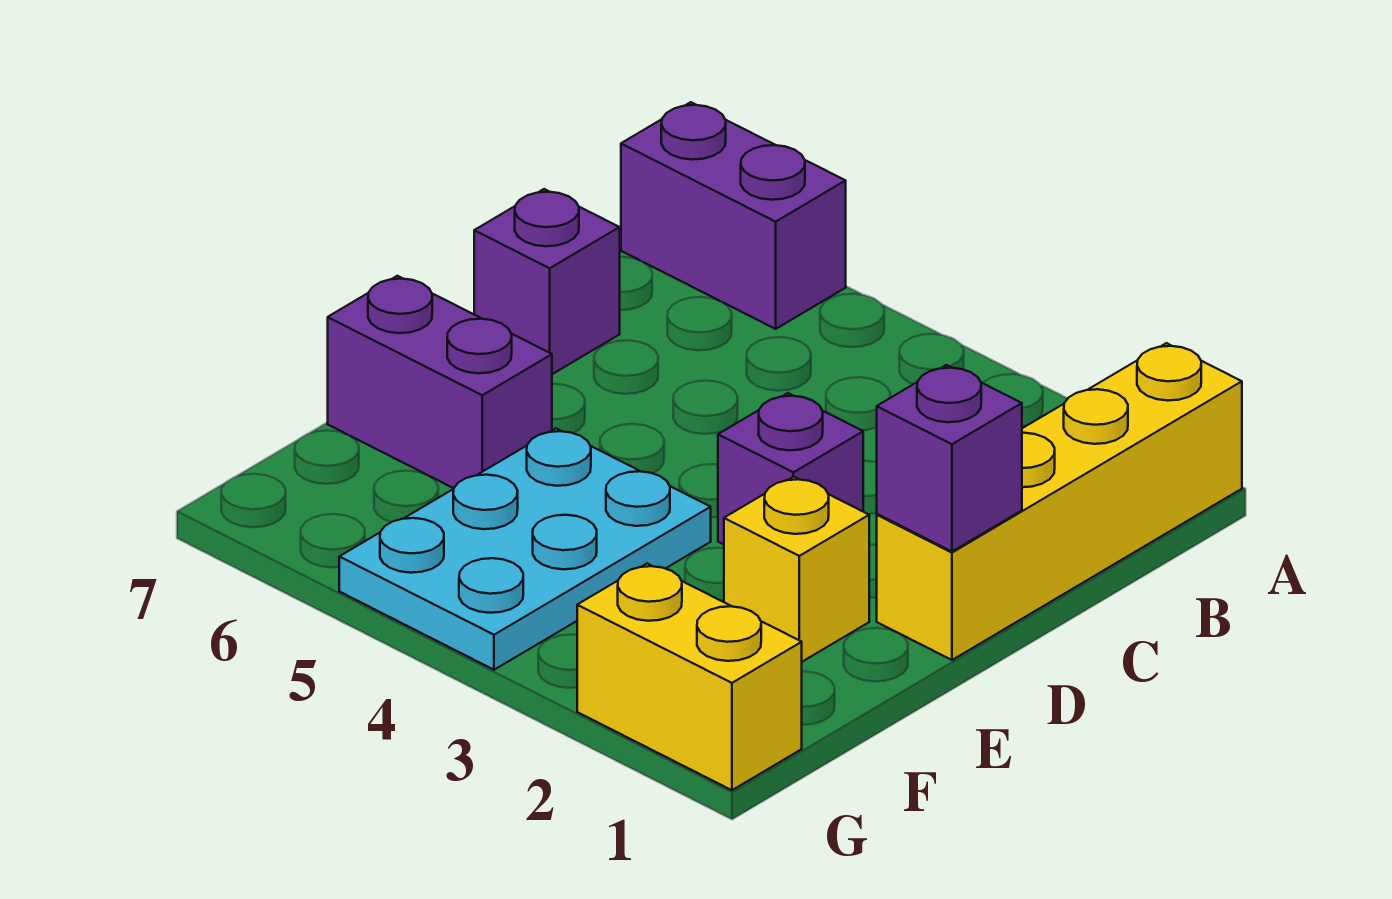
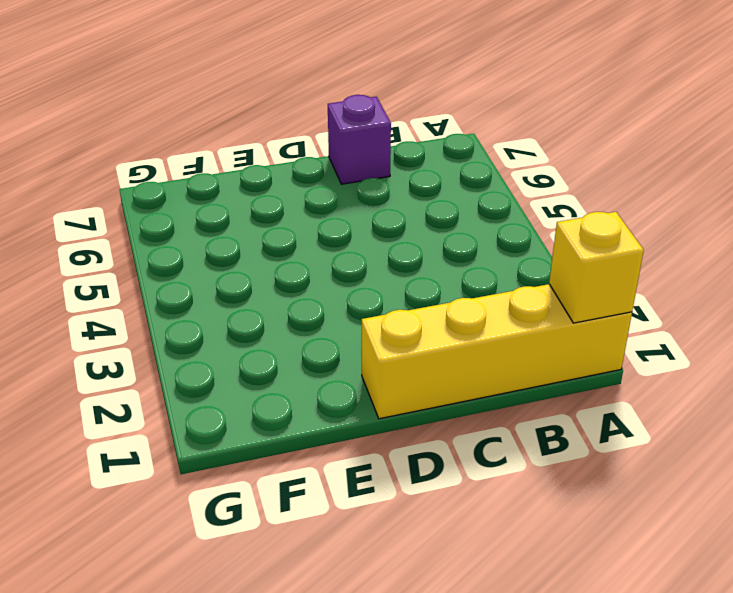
yellow 1x1 brick [549,212,644,323] -> yellow 1x1 brick moved to [724,477,869,662]
none -> purple 1x2 brick [621,102,846,329]
none -> purple 1x1 brick [718,393,863,544]

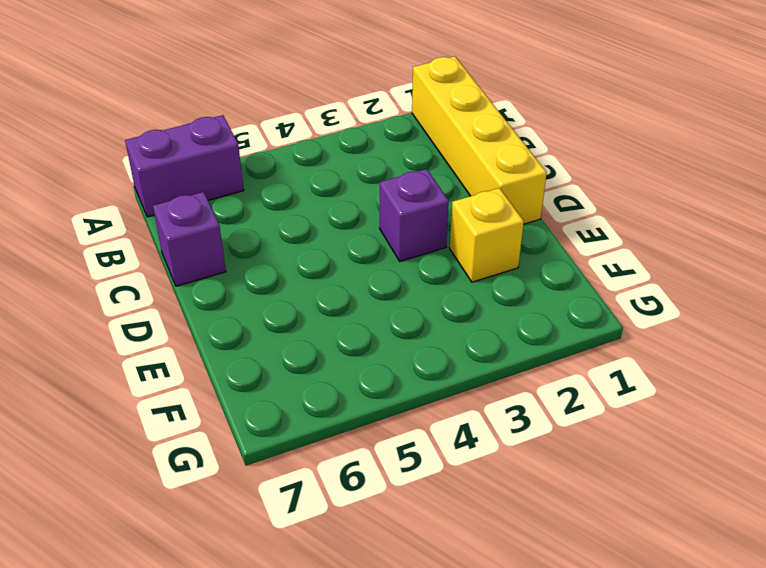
none -> cyan 2x3 plate [339,429,711,670]
none -> purple 1x2 brick [328,276,552,488]

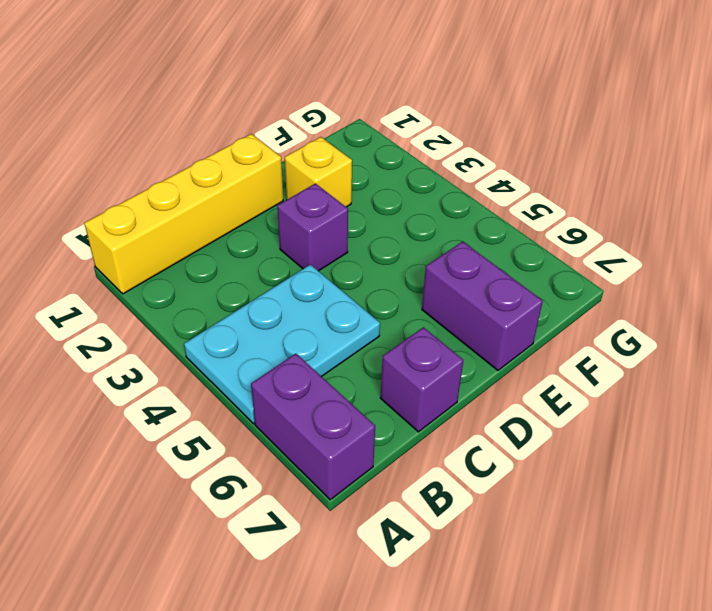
cyan 2x3 plate [184,264,380,424] -> cyan 2x3 plate moved to [339,429,711,670]
none -> yellow 1x2 brick [577,564,802,790]
none -> purple 1x1 brick [877,365,1022,551]

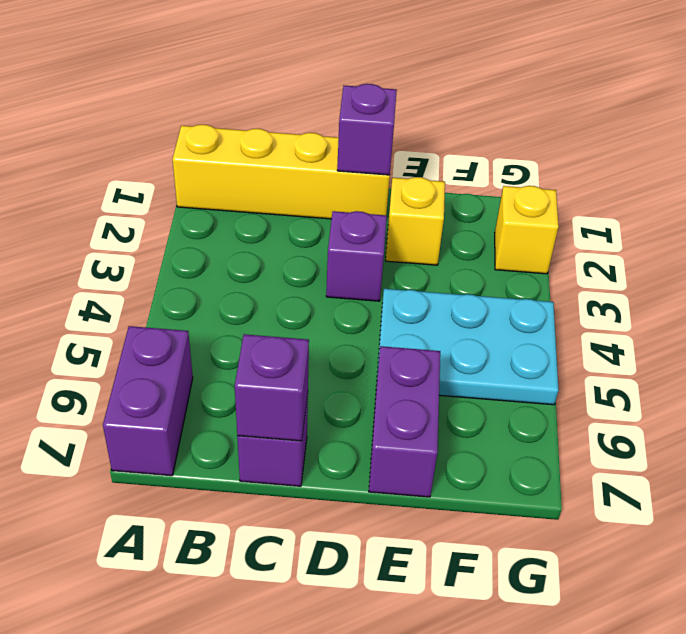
purple 1x1 brick [235,334,309,441] -> none
yellow 1x1 brick [495,186,559,274] -> yellow 1x2 brick [577,564,802,790]

